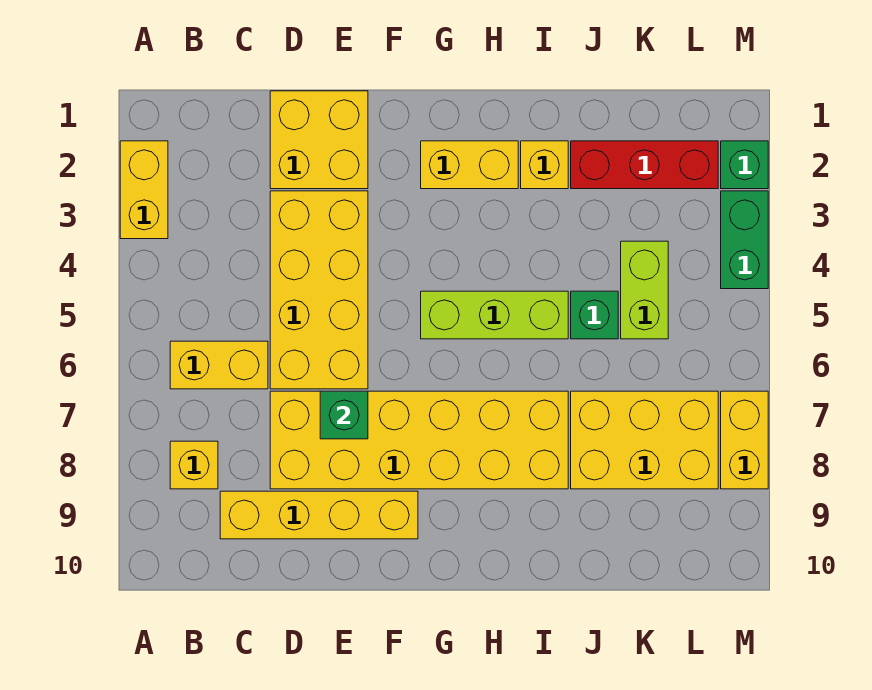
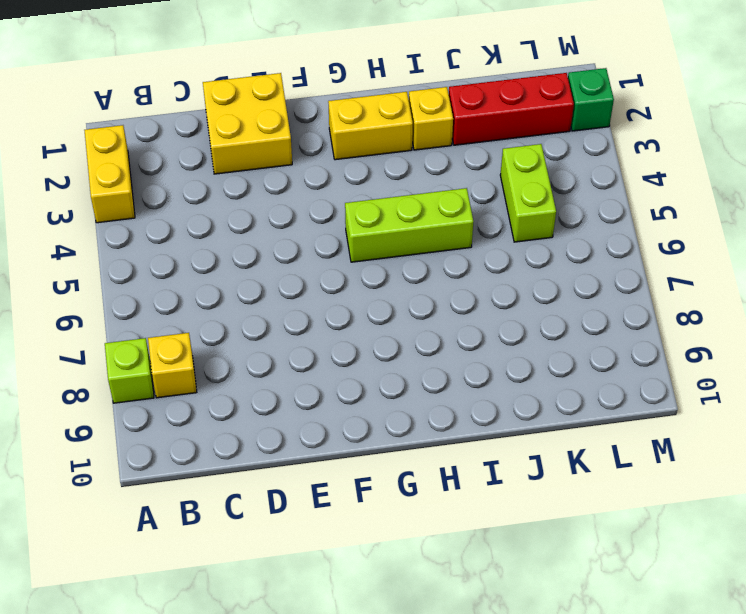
lime 1x1 brick [105,338,154,403] -> none
none -> yellow 1x2 brick [170,341,268,389]
none -> yellow 1x4 brick [220,491,418,539]
none -> yellow 2x4 brick [270,191,368,389]

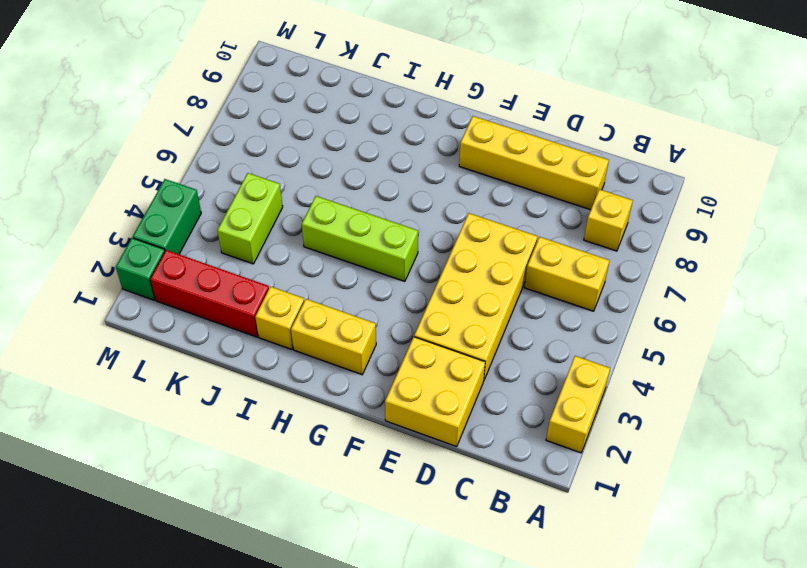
none -> yellow 2x6 brick [270,391,568,489]
none -> green 1x1 brick [571,291,618,339]
none -> yellow 2x3 brick [571,391,718,489]

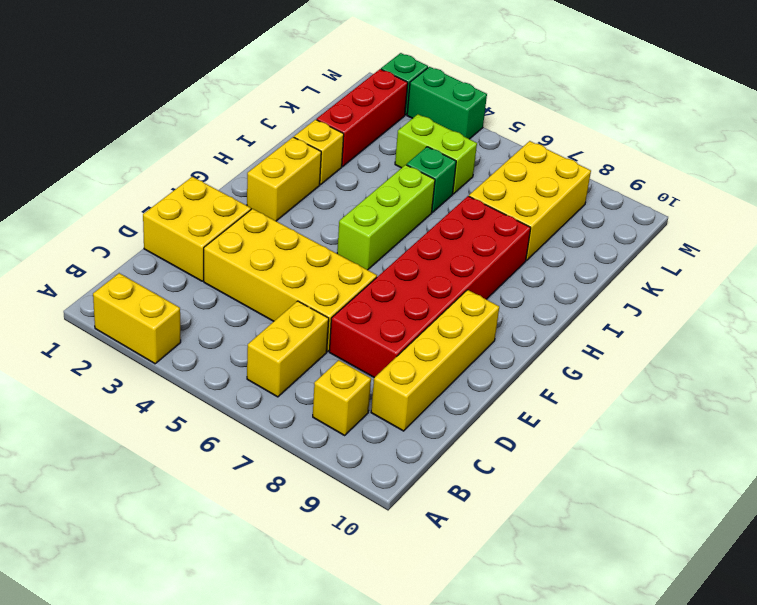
red 2x6 brick [329,196,531,378] -> yellow 2x6 brick [270,391,568,489]
none -> yellow 1x2 brick [721,391,768,489]
none -> green 1x1 brick [320,391,368,439]

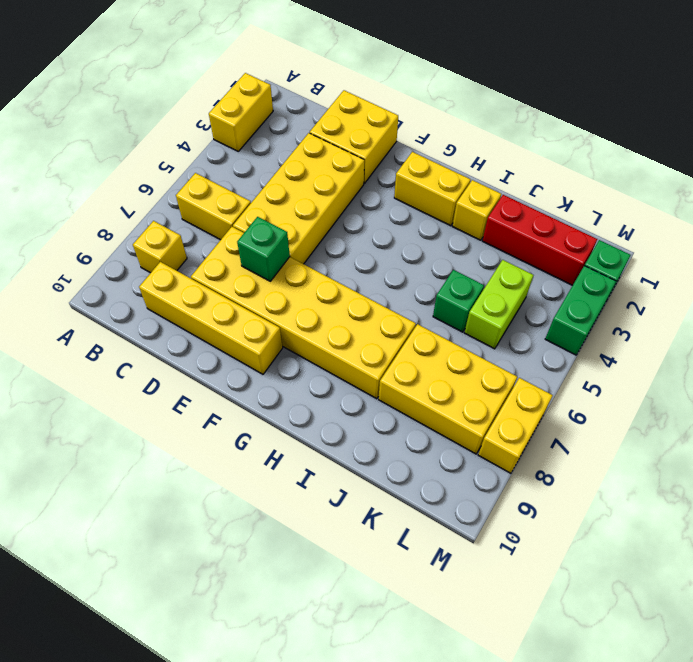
none -> lime 1x3 brick [421,291,568,339]

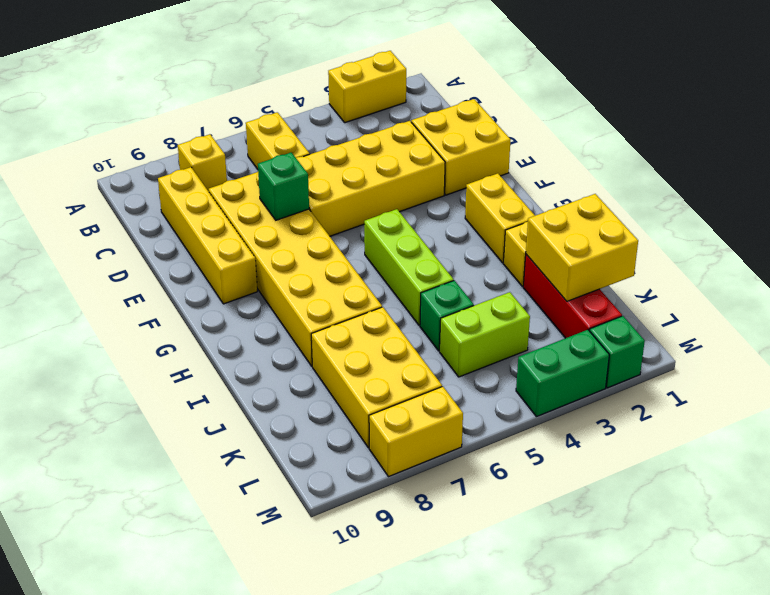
yellow 2x2 brick [526,194,638,301] -> none

